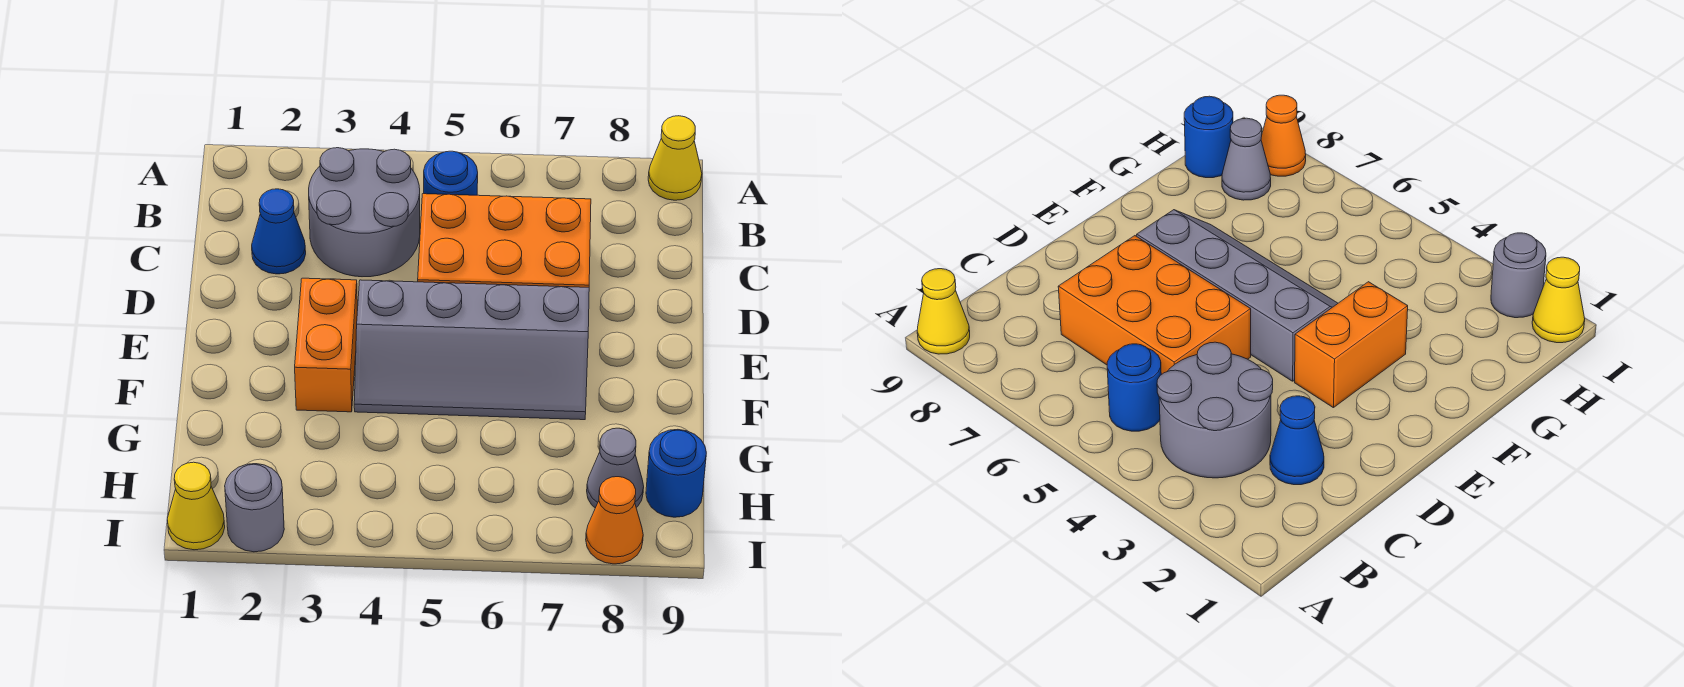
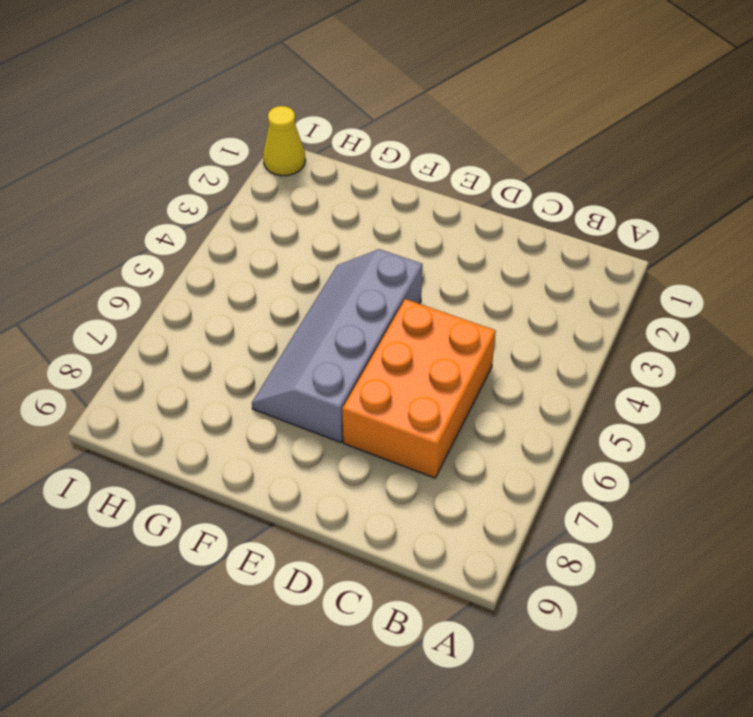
none -> yellow 1x1 cone [648,116,702,200]
none -> grey 2x2 round brick [309,148,420,277]
none -> blue 1x1 round brick [424,151,478,195]

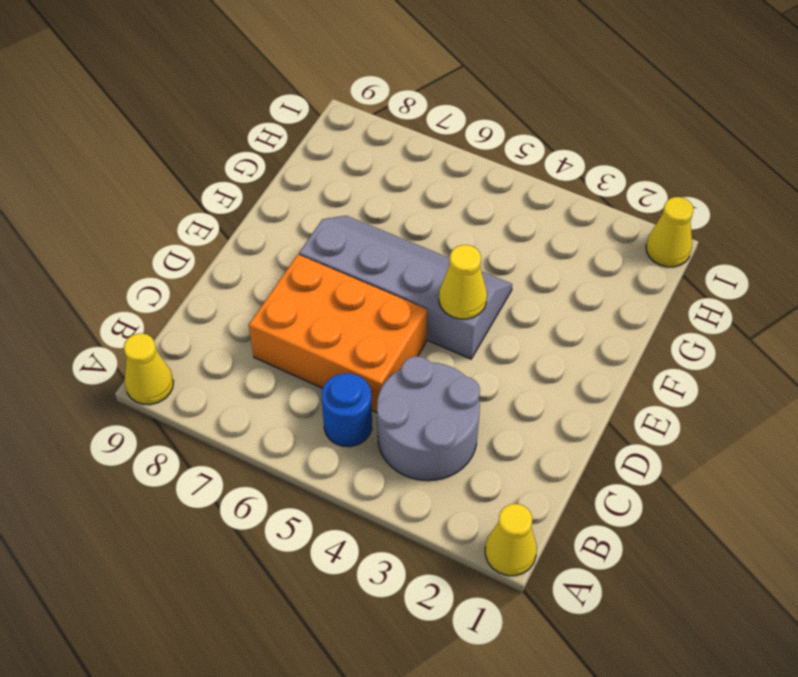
yellow 1x1 cone [485,504,537,576] -> none
yellow 1x1 cone [439,245,487,319] -> none
none -> blue 1x1 cone [252,189,306,274]
none -> orange 1x2 brick [295,278,357,412]
none -> grey 1x1 cone [587,428,644,508]

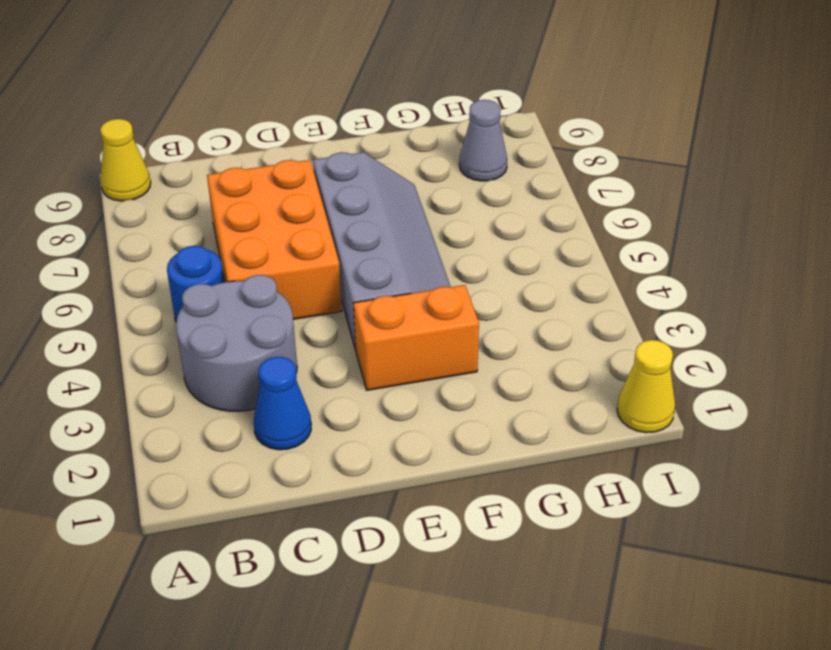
none -> blue 1x1 round brick [646,429,706,517]
none -> grey 1x1 round brick [225,464,284,552]
none -> orange 1x1 cone [586,477,643,564]

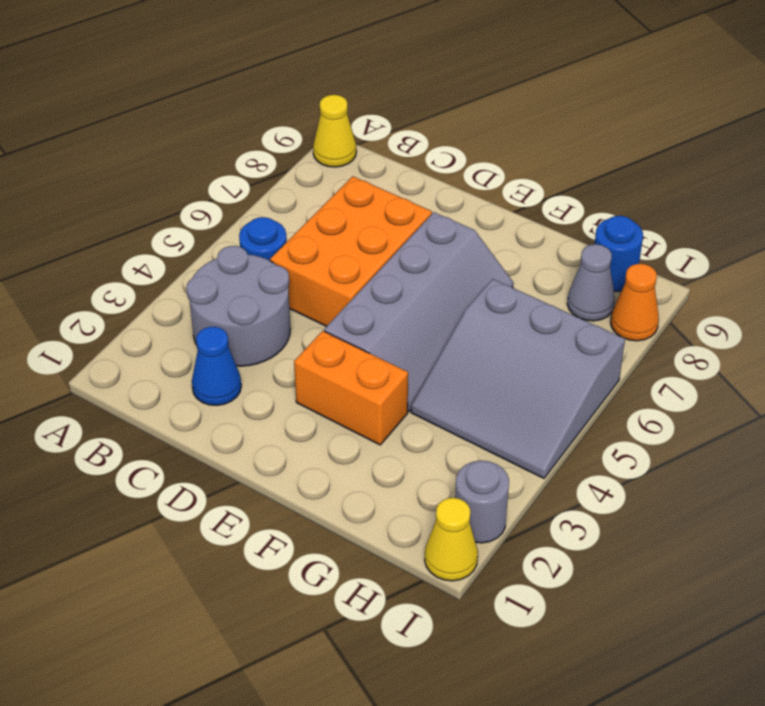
grey 3x3 slope [411,279,625,478] -> none

